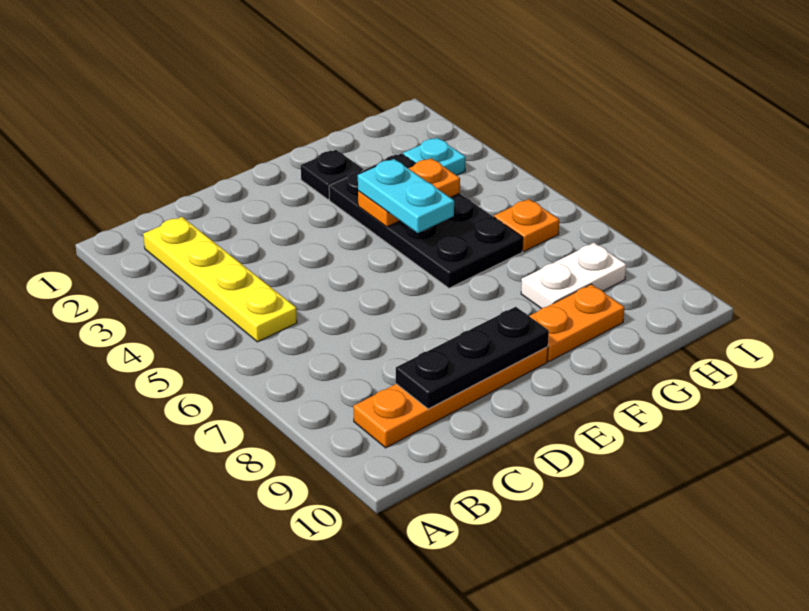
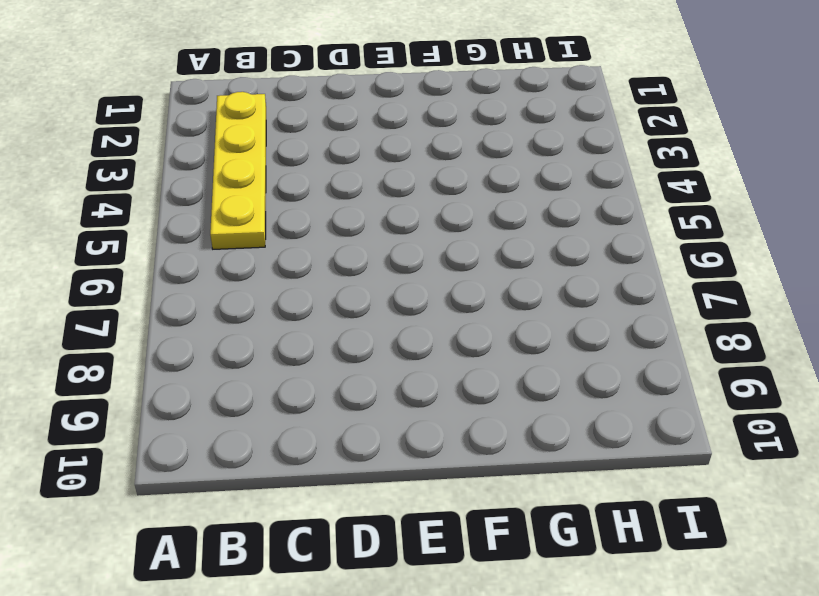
none -> orange 1x4 plate [353,347,548,448]
none -> black 1x1 plate [301,150,363,200]

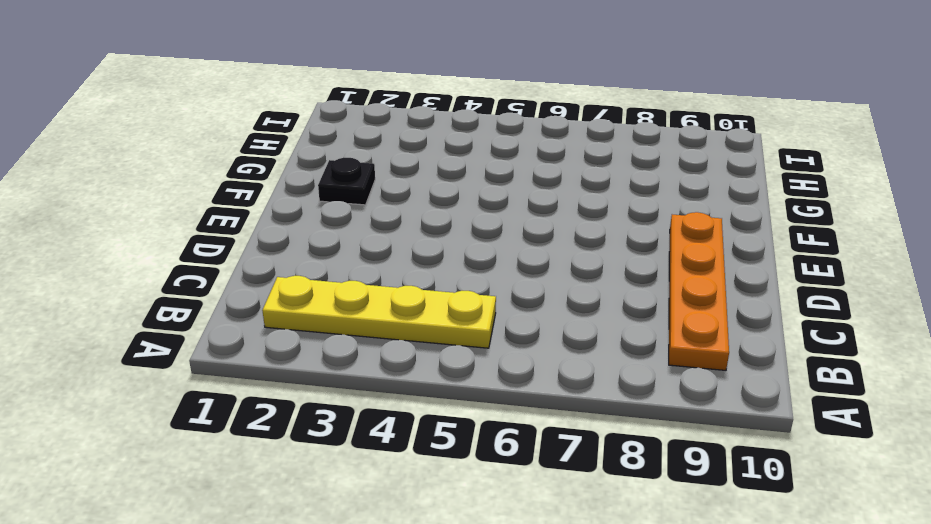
none -> black 2x4 plate [329,154,523,288]
none -> orange 1x2 plate [530,284,624,362]

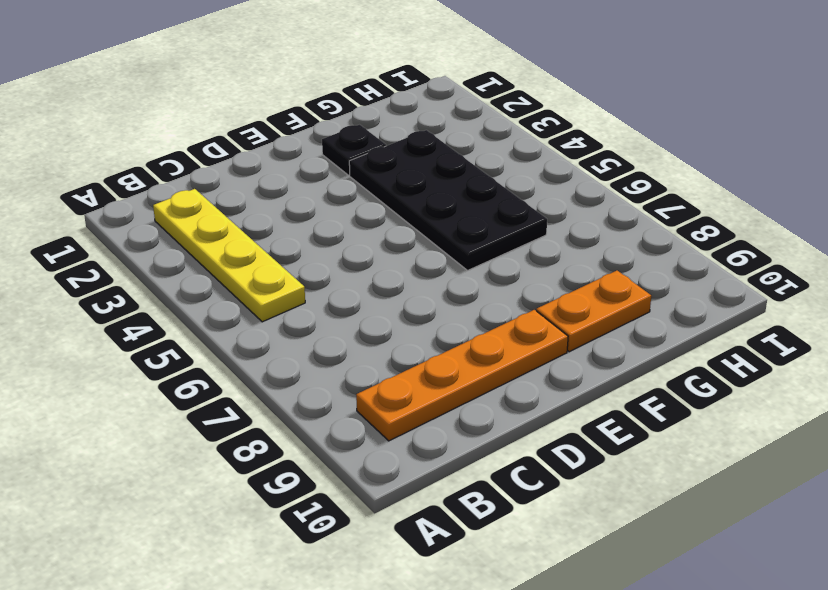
none -> white 1x2 plate [521,243,626,309]
none -> cyan 1x1 plate [403,138,466,175]

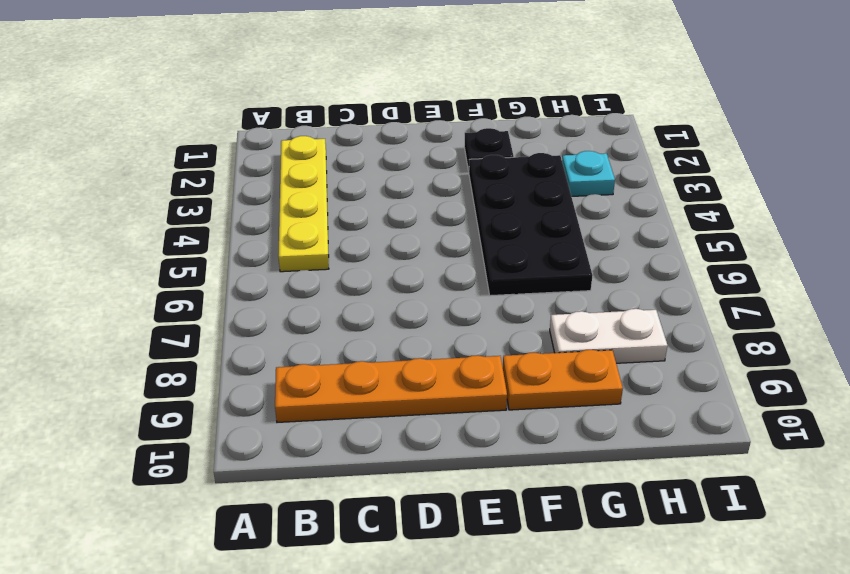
none -> orange 1x1 plate [494,199,559,251]
none -> black 1x3 plate [396,307,549,409]

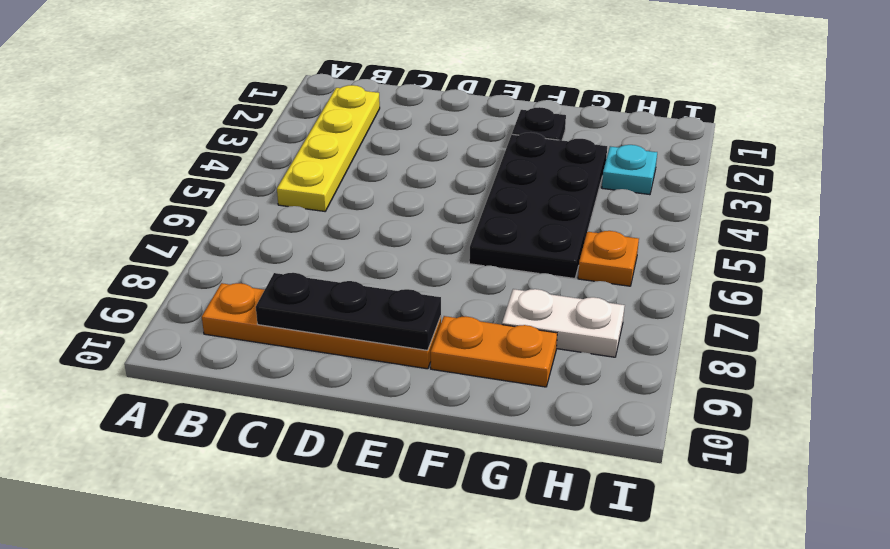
none -> orange 1x2 plate [358,158,460,227]
none -> cyan 1x2 plate [358,159,454,233]

